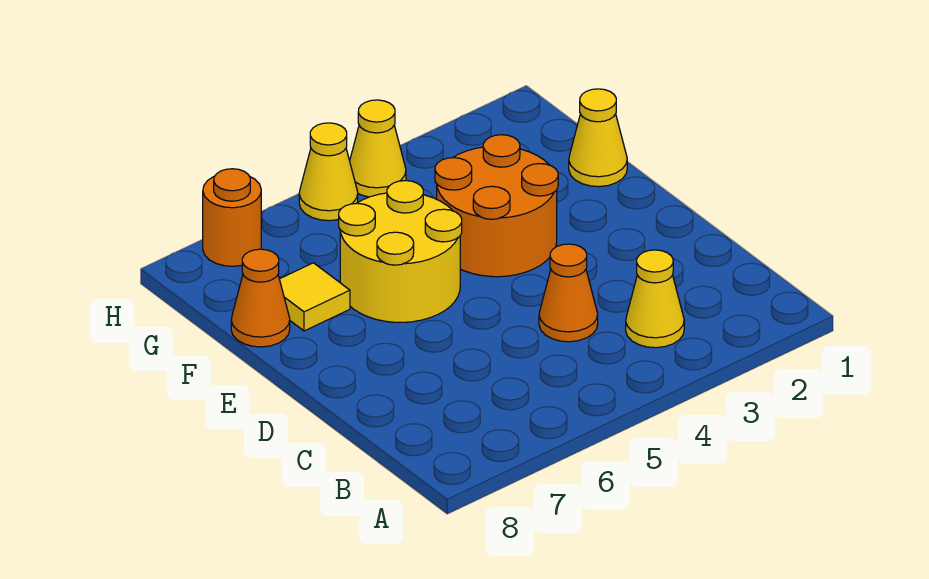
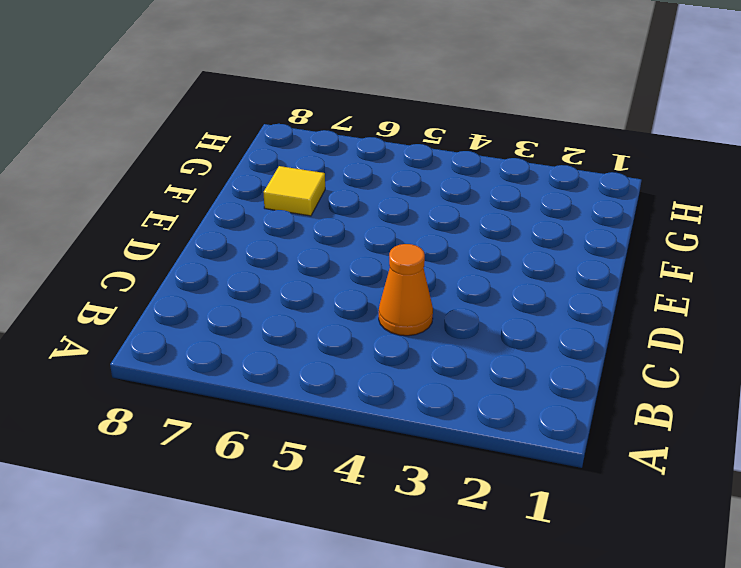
none -> yellow 1x1 cone [626,250,684,348]
none -> orange 2x2 round brick [435,135,558,277]

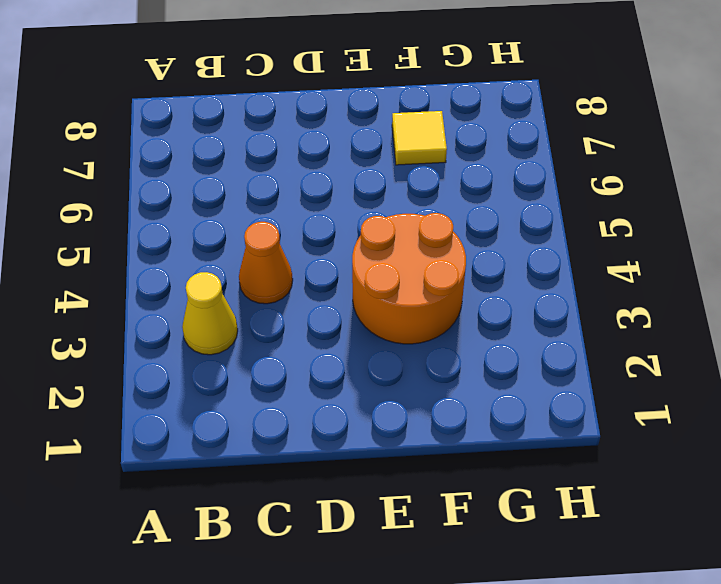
none -> yellow 2x2 round brick [339,181,462,322]
none -> yellow 1x1 cone [569,89,627,187]

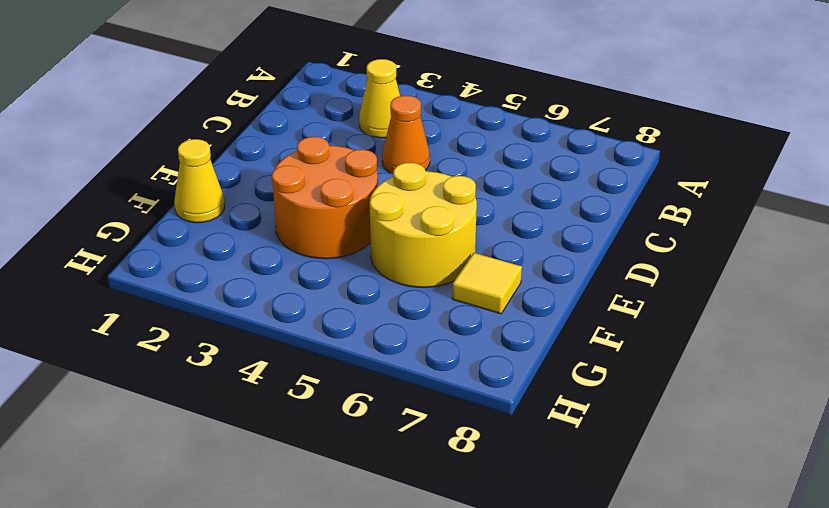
none -> orange 1x1 cone [231,249,290,347]
none -> yellow 1x1 cone [350,100,406,197]

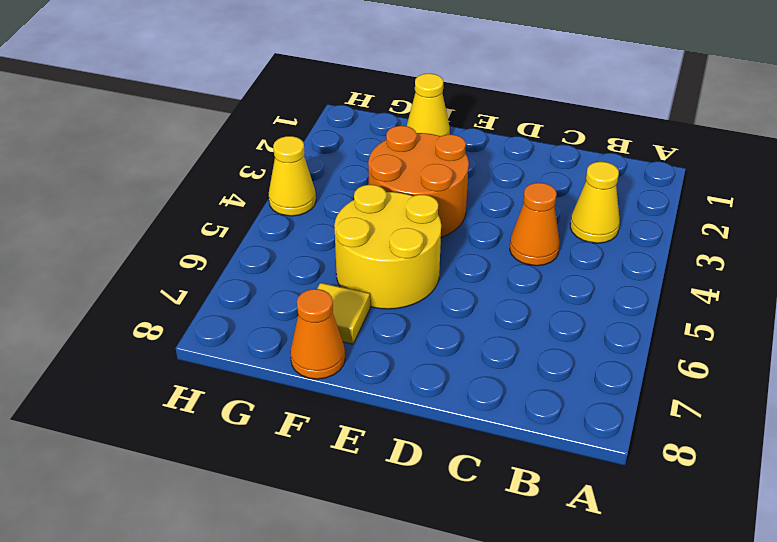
none -> yellow 1x1 cone [299,123,358,221]
none -> orange 1x1 round brick [203,169,261,266]

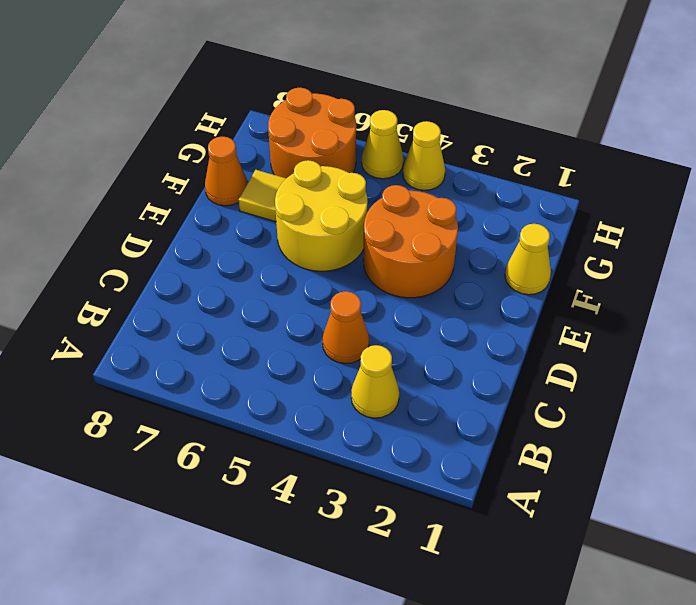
orange 2x2 round brick [268,88,356,178] -> orange 1x1 round brick [203,169,261,266]

